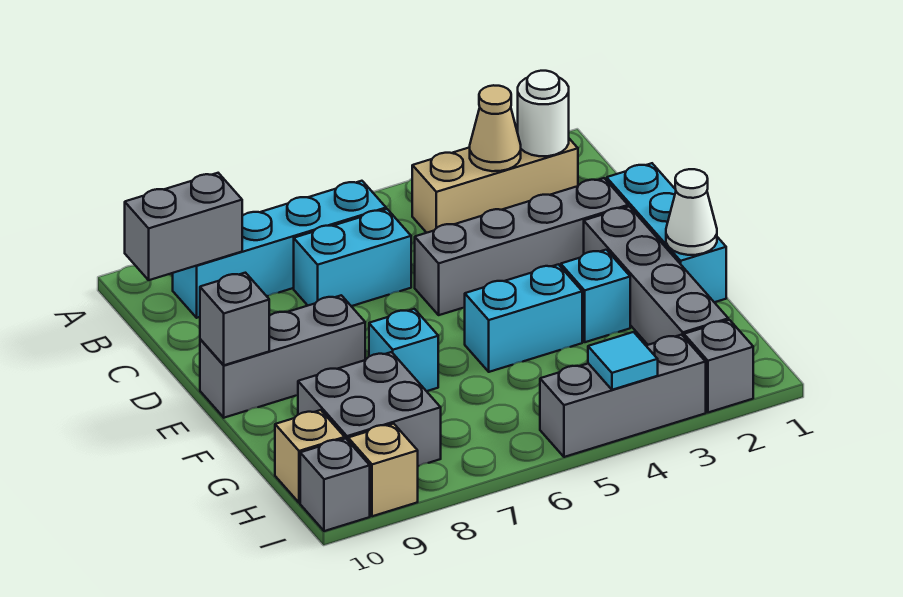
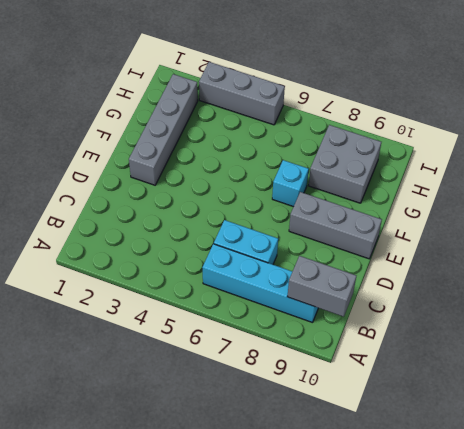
none -> tan 1x3 brick [412,139,578,233]
none -> cyan 1x3 brick [607,163,726,302]
none -> grey 1x4 brick [415,178,628,315]

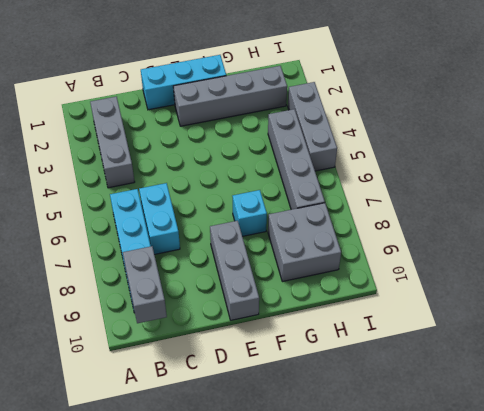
grey 1x3 brick [90,97,135,188] -> tan 1x3 brick [412,139,578,233]
grey 1x4 brick [268,109,325,210] -> grey 1x4 brick moved to [415,178,628,315]
none -> cyan 1x1 brick [561,250,630,342]
none -> cyan 1x2 brick [465,264,582,372]
none -> tan 1x1 brick [275,410,345,503]

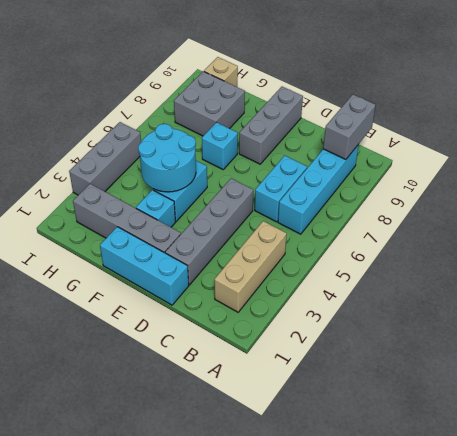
cyan 2x2 round brick [138,124,196,192] -> none
none -> grey 1x1 brick [684,320,753,412]
none -> tan 1x1 brick [348,424,418,516]
none -> grey 1x1 brick [300,438,370,531]

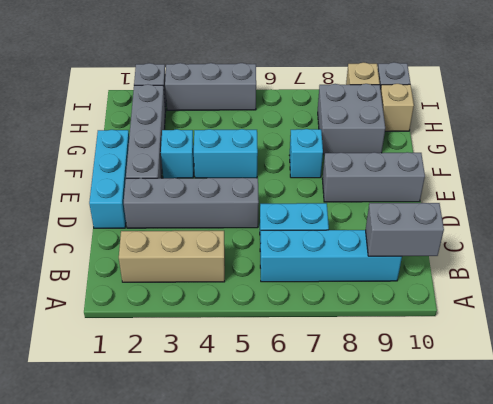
none -> white 1x1 round brick [517,71,569,156]
none -> tan 1x1 cone [470,85,521,171]
none -> grey 1x1 brick [200,273,269,365]

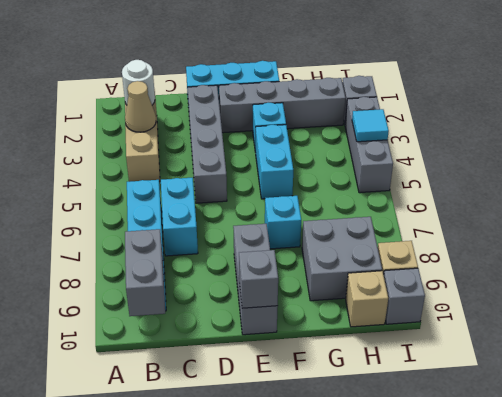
none -> white 1x1 cone [666,169,717,255]

